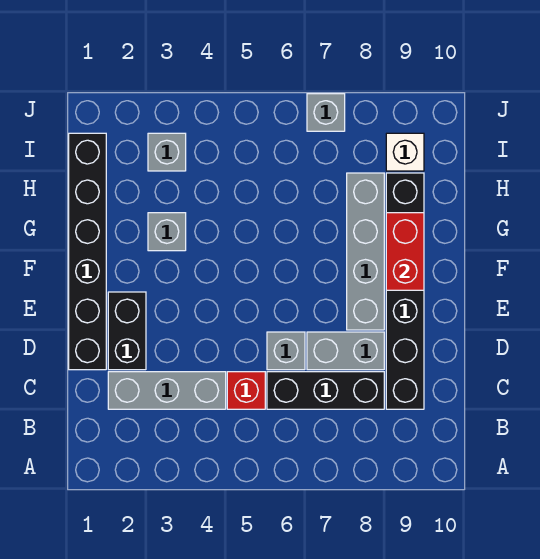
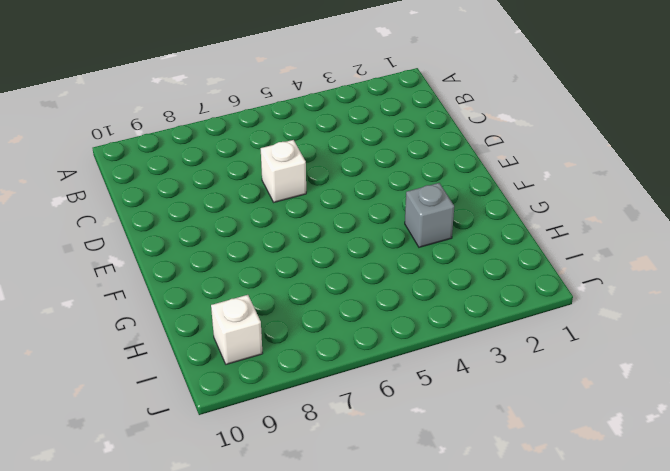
white 1x1 brick [261,140,306,202] -> grey 1x1 brick [267,332,305,370]
none -> grey 1x3 brick [108,372,226,409]
none -> red 1x1 brick [227,372,265,409]
none -> black 1x3 brick [267,372,384,409]

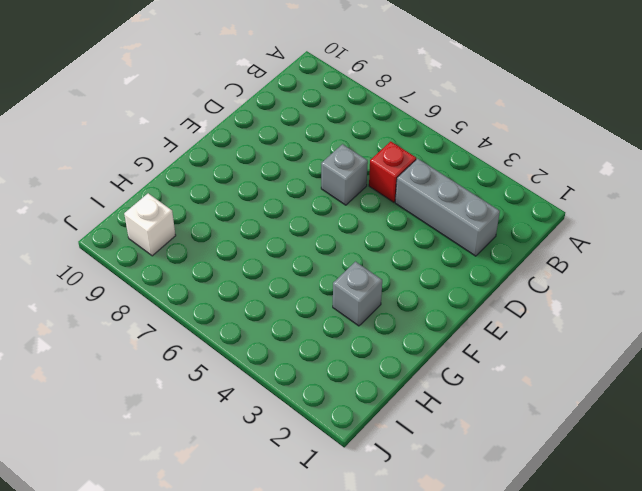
none -> black 1x3 brick [267,372,384,409]
none -> black 1x6 brick [386,173,424,409]
none -> black 1x6 brick [69,133,106,370]

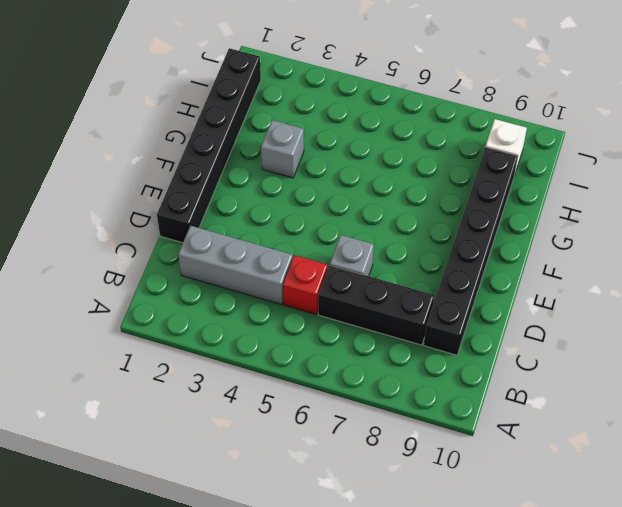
none -> black 1x2 brick [108,292,146,370]
none -> grey 1x2 brick [307,332,384,370]
none -> grey 1x4 brick [347,173,384,330]

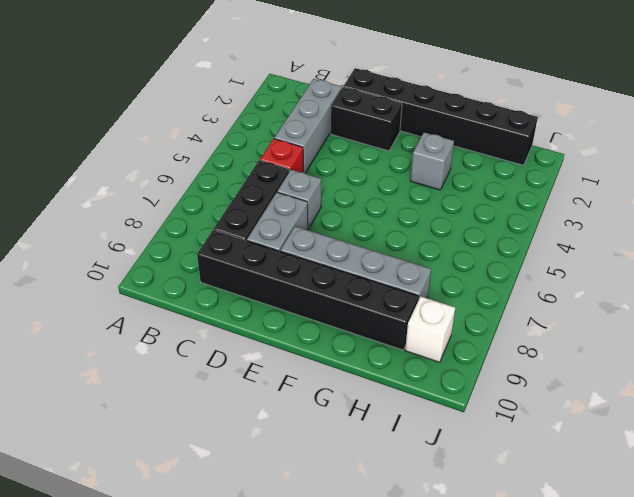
none -> grey 1x1 brick [148,133,186,171]
none -> grey 1x1 brick [307,94,345,131]
none -> red 1x2 brick [386,213,424,290]

